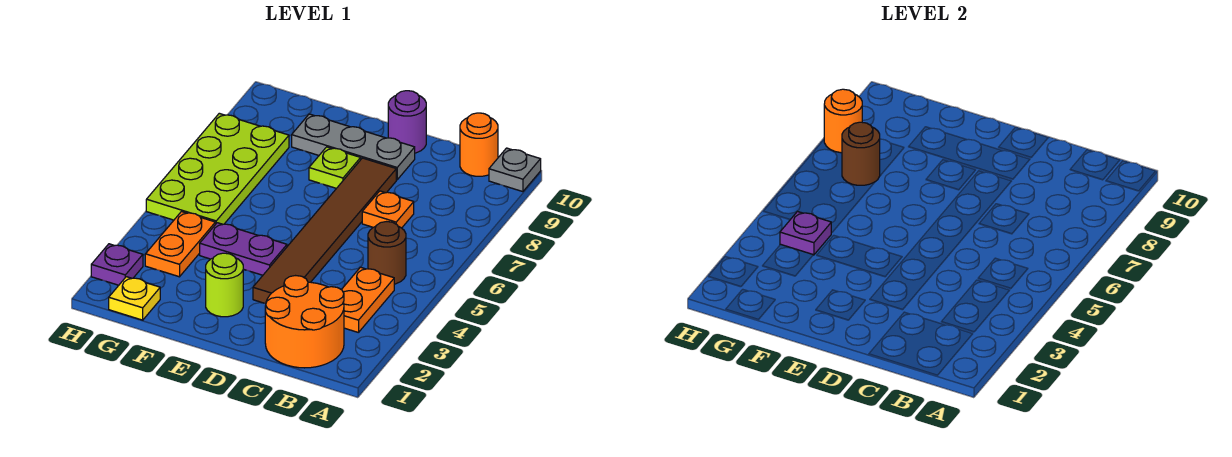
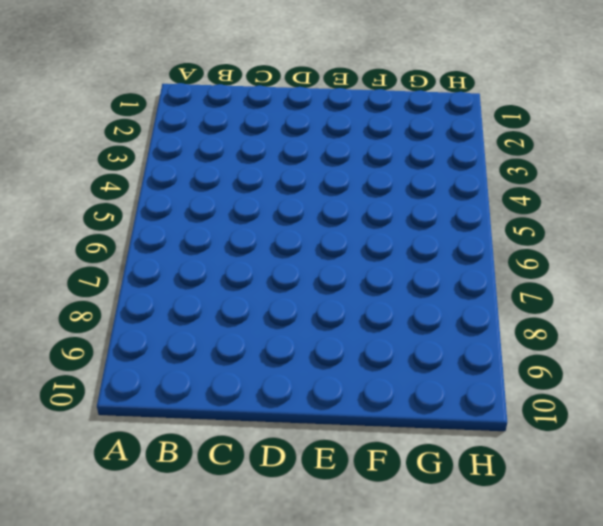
none -> grey 1x1 plate [489,148,541,192]
none -> orange 2x2 round brick [265,276,344,368]
none -> orange 1x2 plate [341,267,394,333]

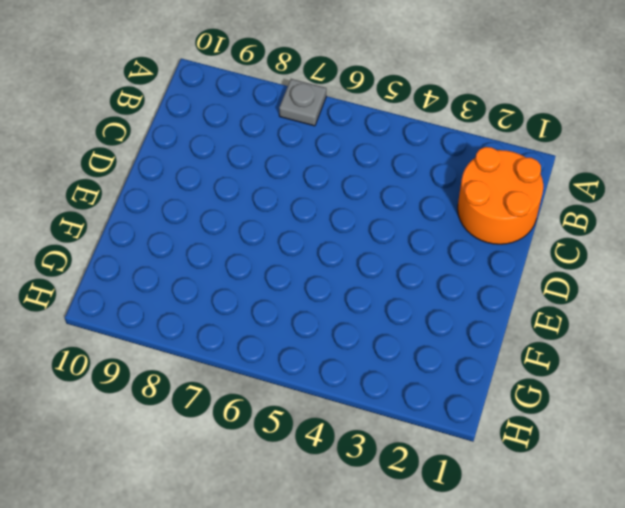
grey 1x1 plate [279,79,326,126] -> grey 1x1 plate moved to [489,148,541,192]
none -> orange 1x2 plate [341,267,394,333]
none -> brown 1x1 round brick [368,222,406,284]
none -> orange 1x1 round brick [460,113,498,176]

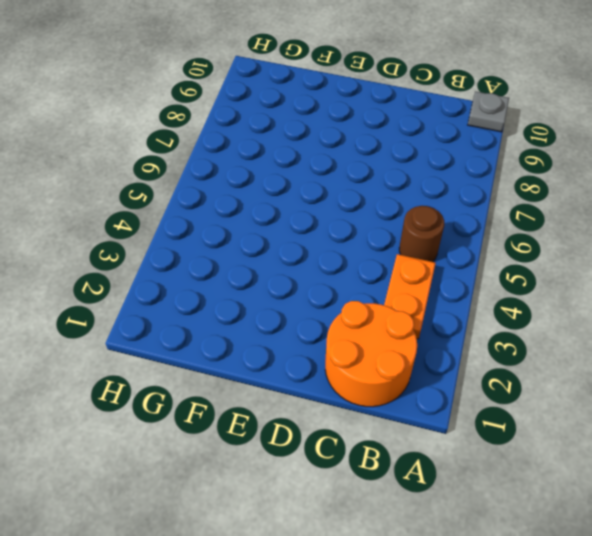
none -> orange 1x1 round brick [460,113,498,176]
none -> orange 1x1 plate [362,191,414,228]
none -> brown 1x6 tile [253,158,396,303]

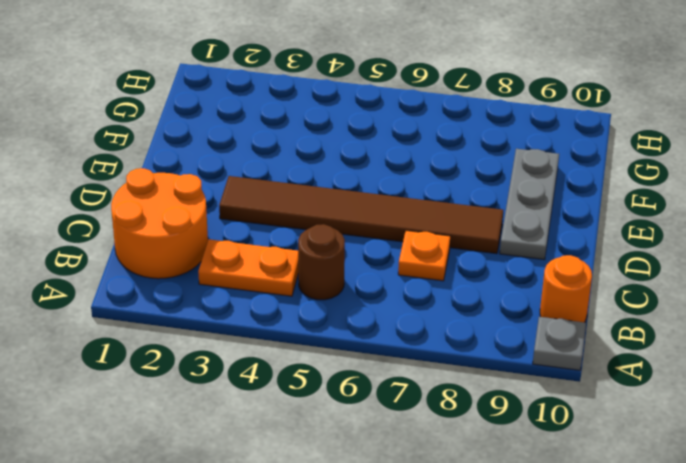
none -> purple 1x1 round brick [388,91,426,153]
none -> lime 1x1 round brick [206,253,243,317]
none -> purple 1x2 plate [200,223,287,275]

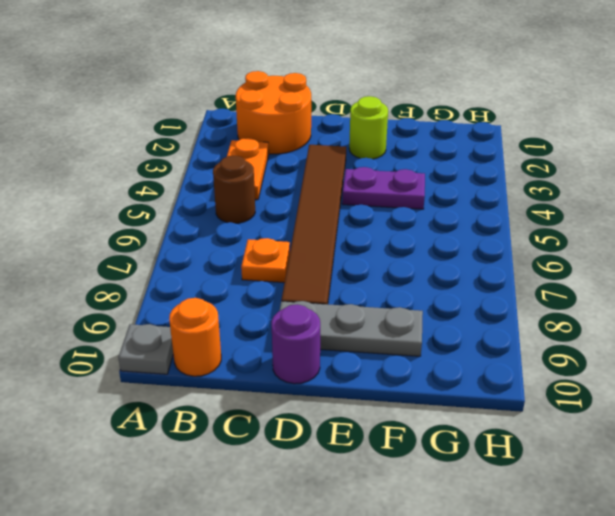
none -> lime 1x1 plate [309,147,361,188]
none -> yellow 1x1 plate [109,277,160,320]
none -> orange 1x2 plate [145,212,215,277]

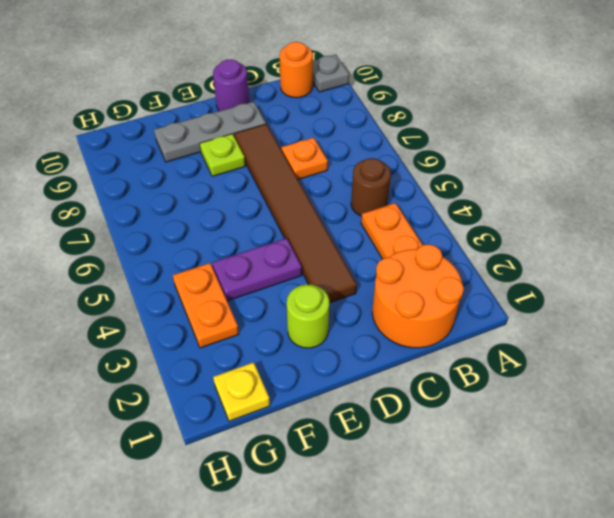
none -> lime 2x4 plate [146,113,289,224]
none -> purple 1x1 plate [91,244,143,285]
none -> purple 1x1 plate [780,212,832,255]

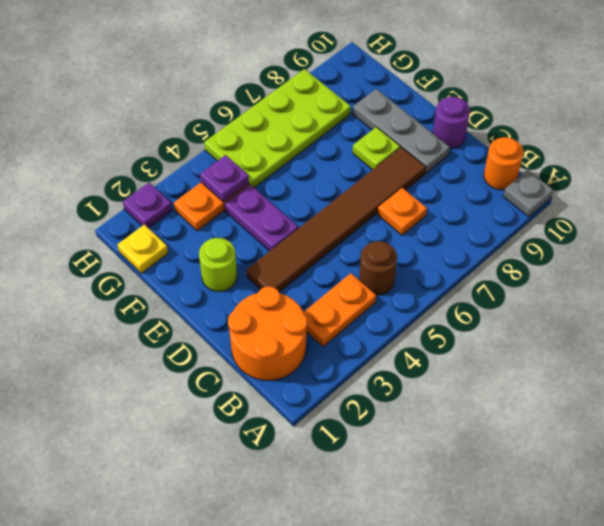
none -> brown 1x1 round brick [842,122,880,185]
none -> orange 1x1 round brick [824,89,862,153]

